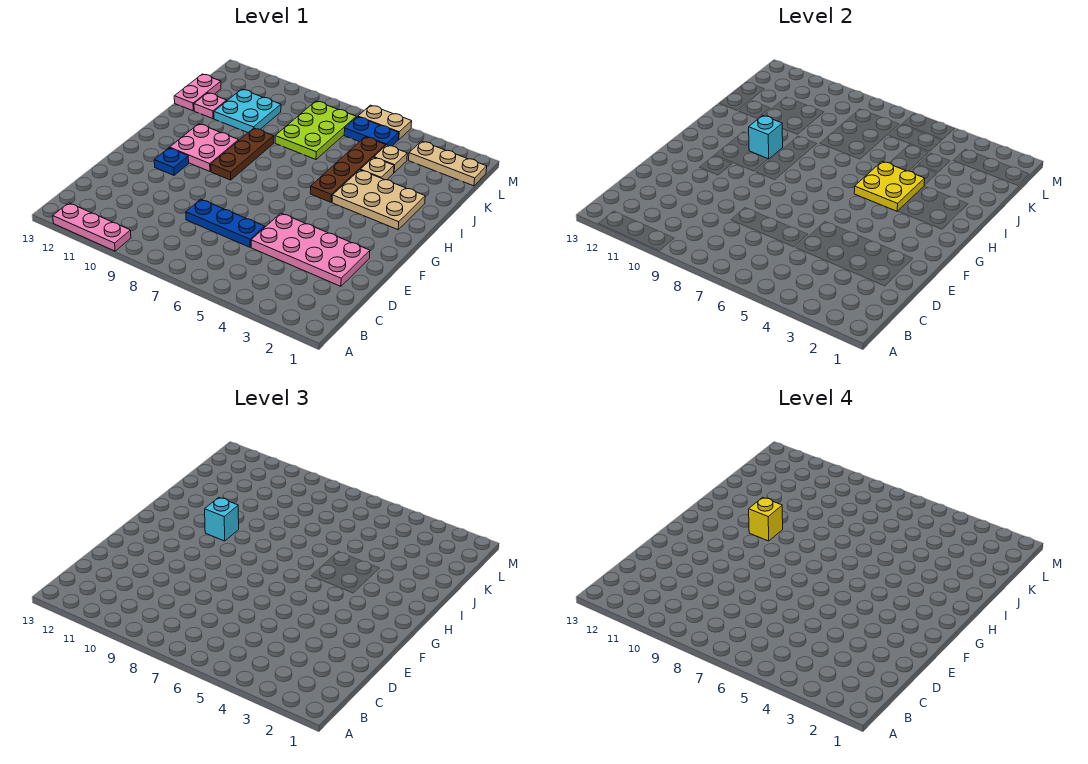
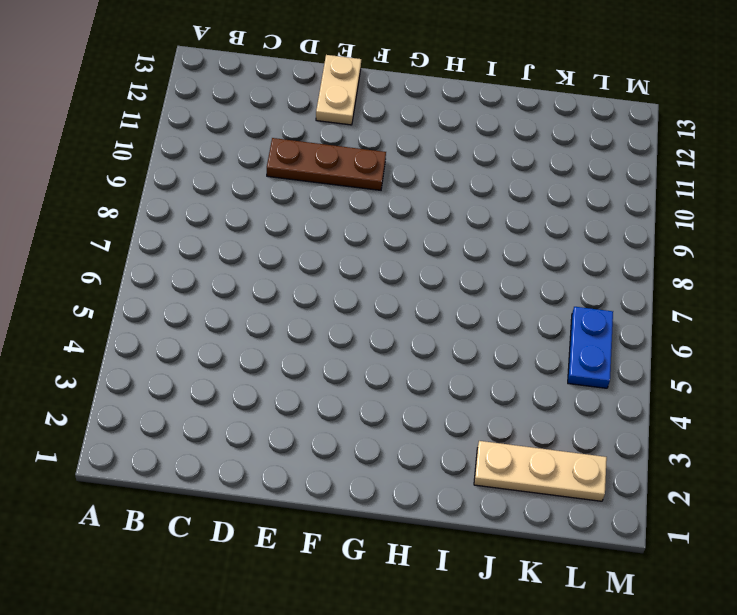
brown 1x3 plate [267,138,386,190] -> brown 1x3 plate moved to [211,128,274,180]
tan 1x2 plate [316,55,361,125] -> tan 1x2 plate moved to [358,105,412,140]
tan 1x3 plate [474,441,607,501] -> tan 1x3 plate turned to [409,141,487,186]
none -> pink 1x3 plate [53,203,131,251]
none -> pink 2x4 plate [251,213,370,286]
none -> blue 1x3 plate [186,199,265,247]

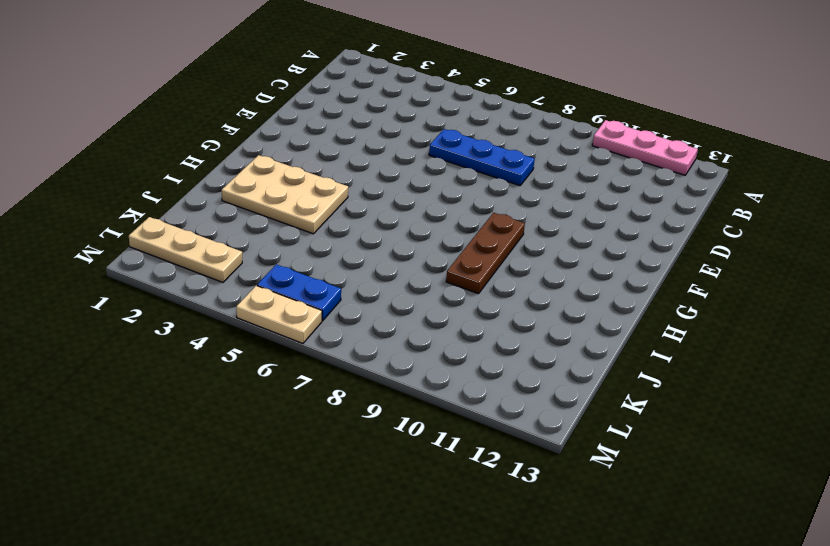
none -> pink 2x4 plate [251,213,370,286]
none -> blue 1x1 plate [154,148,189,175]
none -> pink 2x2 plate [170,124,239,171]

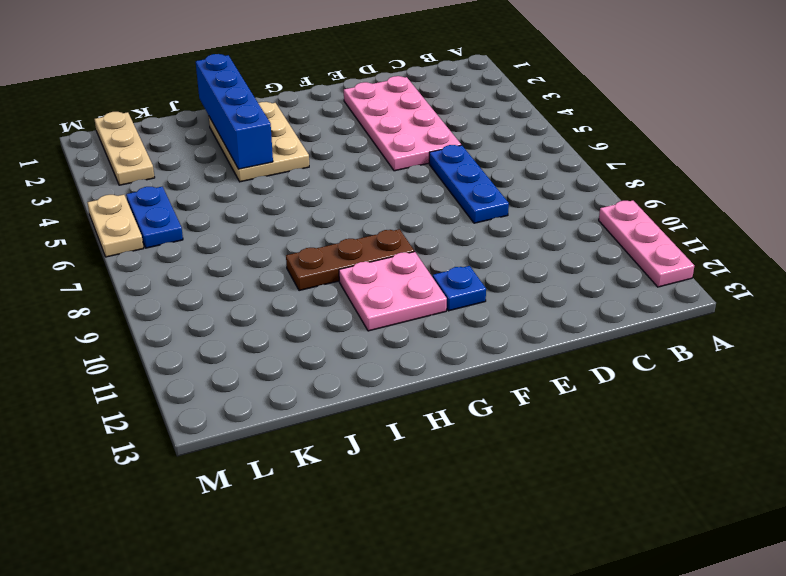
blue 1x4 brick [196,54,273,169] -> yellow 2x2 plate [854,161,925,211]
none -> brown 1x4 plate [310,137,386,202]
none -> tan 1x1 plate [360,157,394,180]
none -> lime 2x3 plate [275,101,356,159]

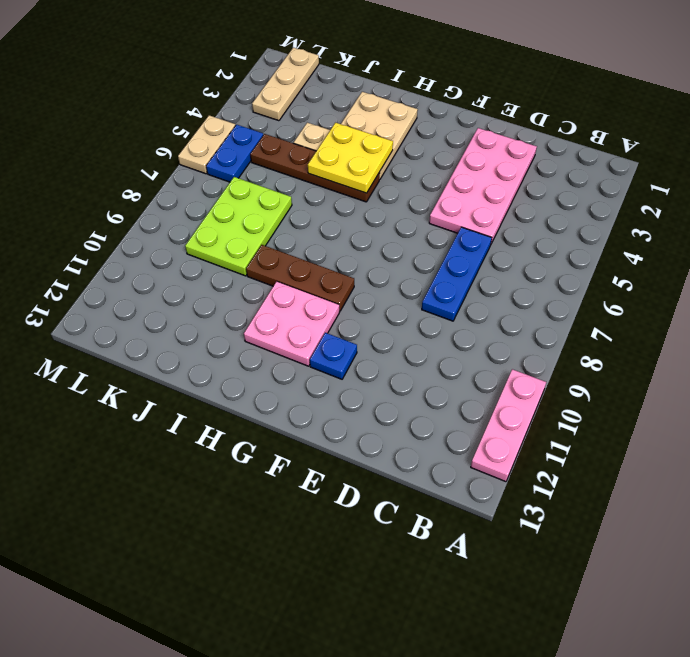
lime 2x3 plate [185,177,292,276] -> lime 2x3 plate turned to [275,101,356,159]
none -> cyan 2x2 plate [214,89,281,132]
none -> pink 1x1 plate [194,93,227,119]
none -> pink 1x2 plate [174,74,221,111]

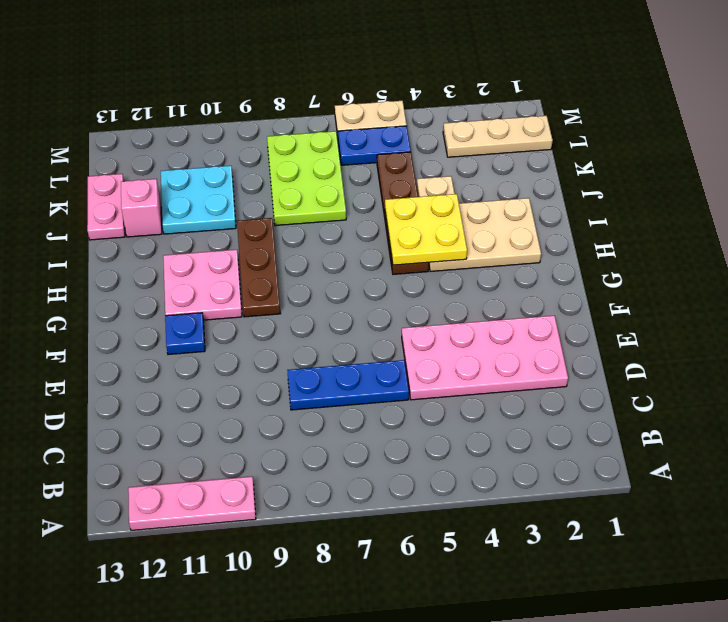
pink 1x1 brick [121,179,162,237] -> pink 1x1 plate [194,93,227,119]
none -> tan 1x1 plate [374,145,407,172]
none -> cyan 1x1 brick [749,115,783,159]
none -> cyan 1x1 brick [205,497,239,541]

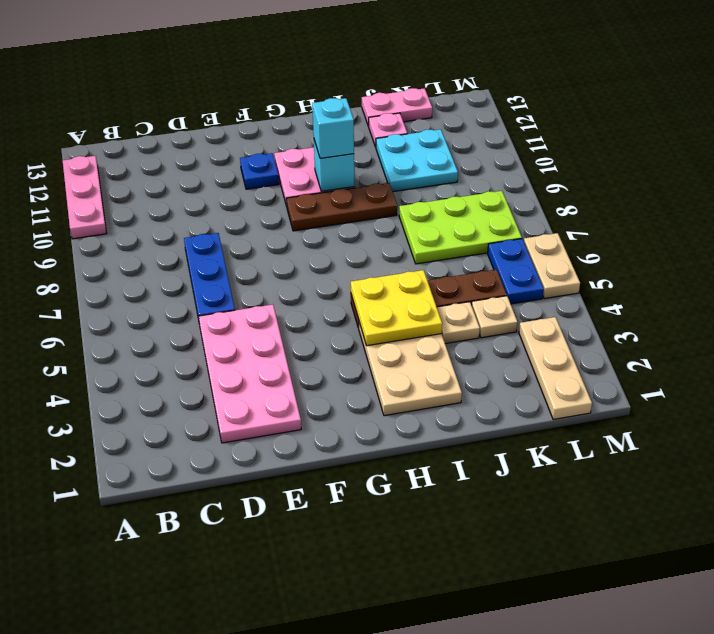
none -> yellow 1x1 brick [749,497,783,541]

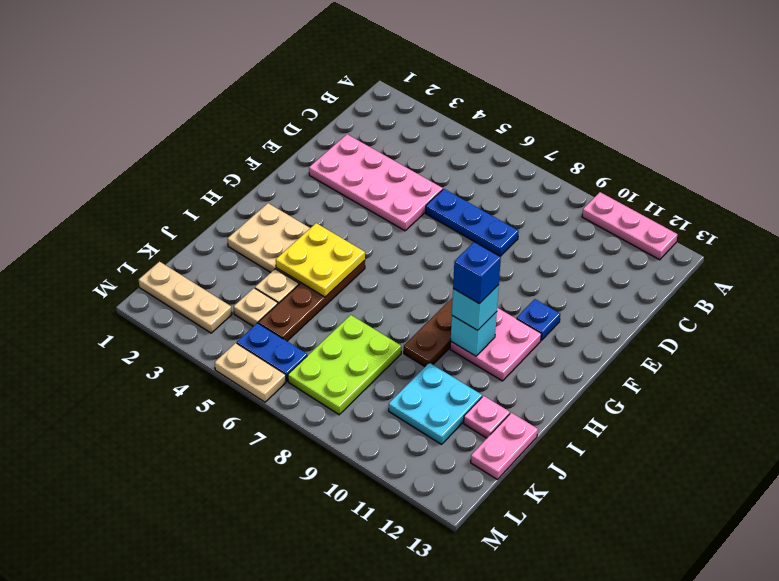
blue 1x1 brick [453,242,501,304] -> yellow 1x1 brick [749,497,783,541]

